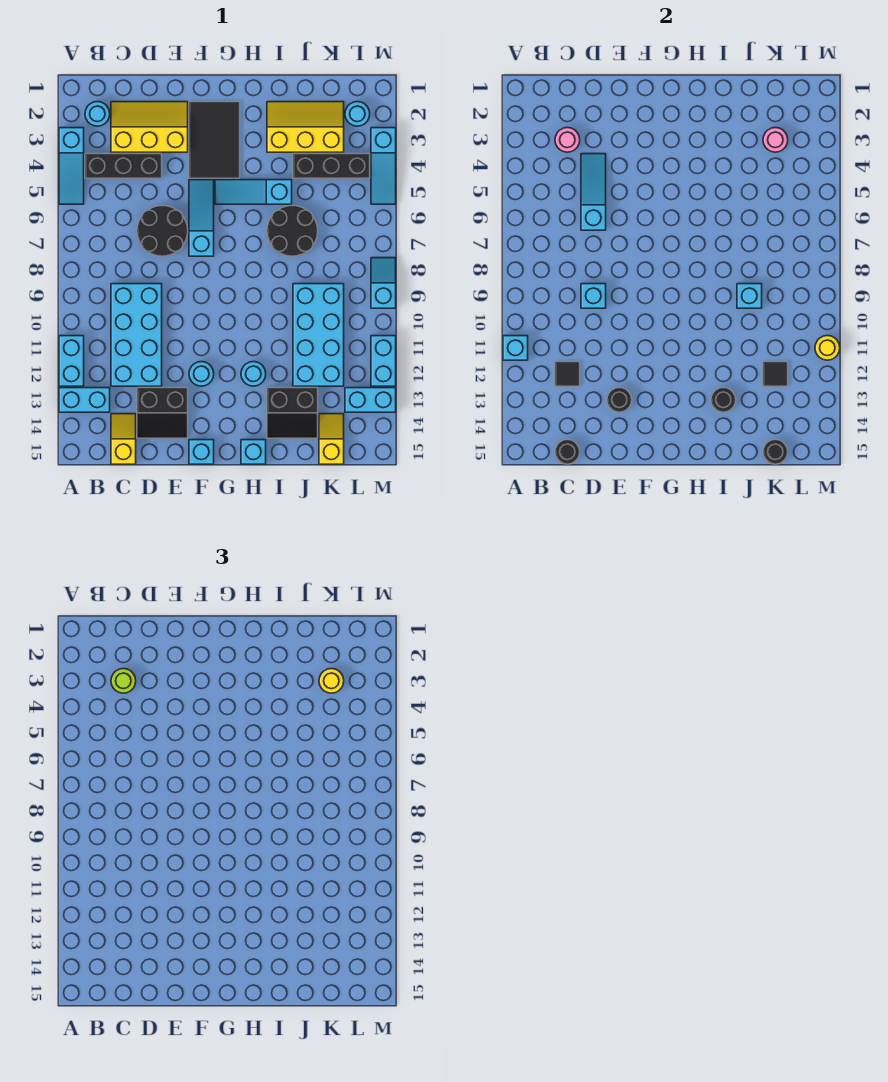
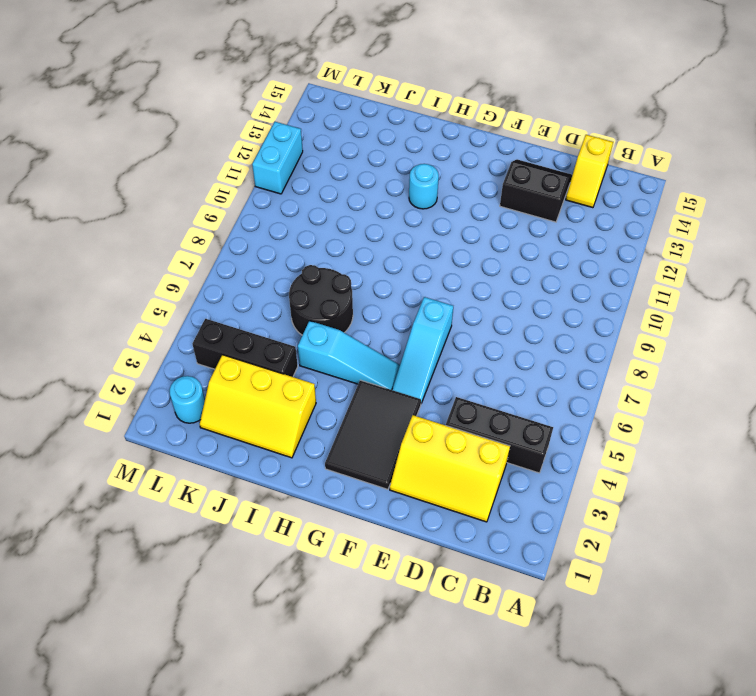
none -> cyan 1x3 slope [59,128,84,204]
none -> cyan 1x2 brick [59,336,84,386]
none -> cyan 1x2 brick [59,388,110,412]
none -> cyan 1x1 round brick [85,102,110,126]

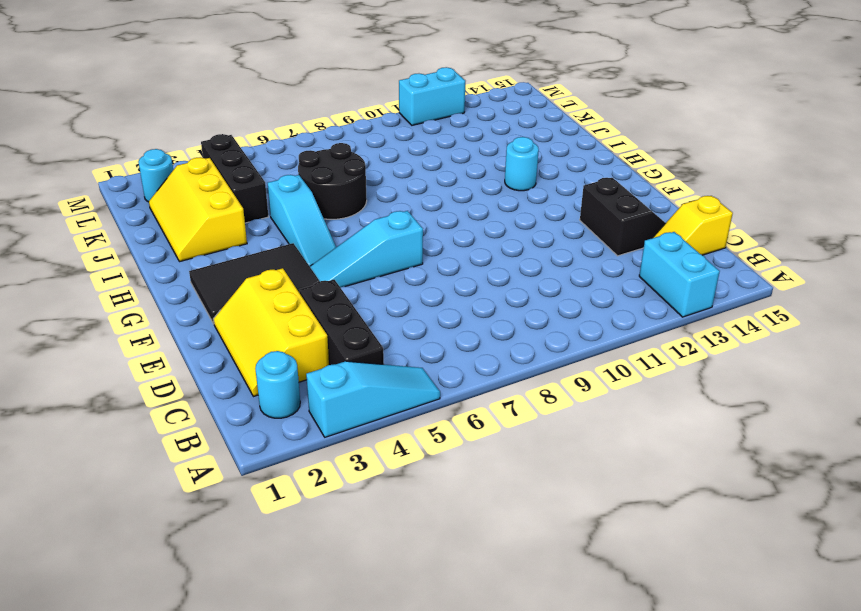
none -> cyan 1x2 brick [59,336,84,386]
none -> cyan 2x4 brick [111,284,162,386]
none -> black 2x2 round brick [137,206,188,256]
none -> cyan 1x1 round brick [189,362,214,386]

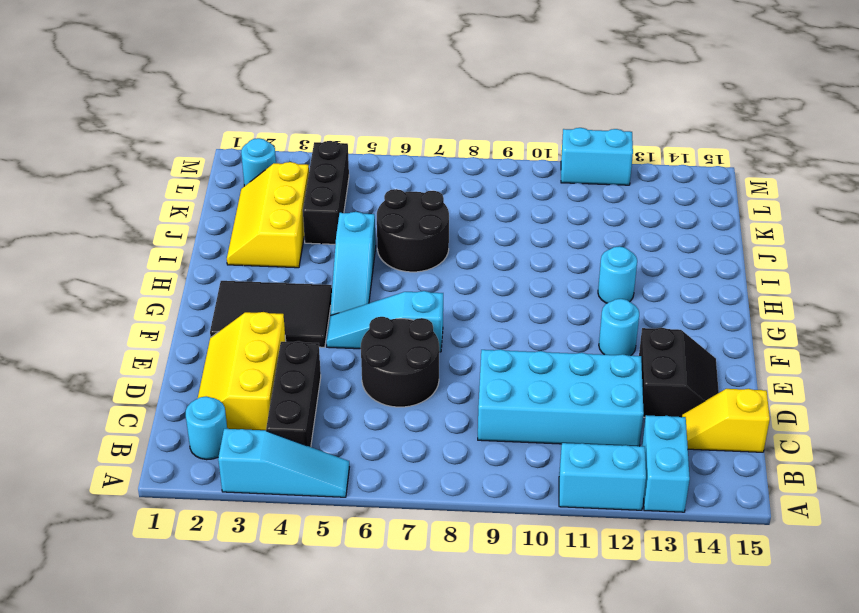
none -> cyan 1x1 brick [189,440,214,464]
none -> cyan 1x1 brick [241,440,266,464]
none -> black 2x2 slope [267,388,318,438]
none -> cyan 2x4 brick [293,284,344,386]

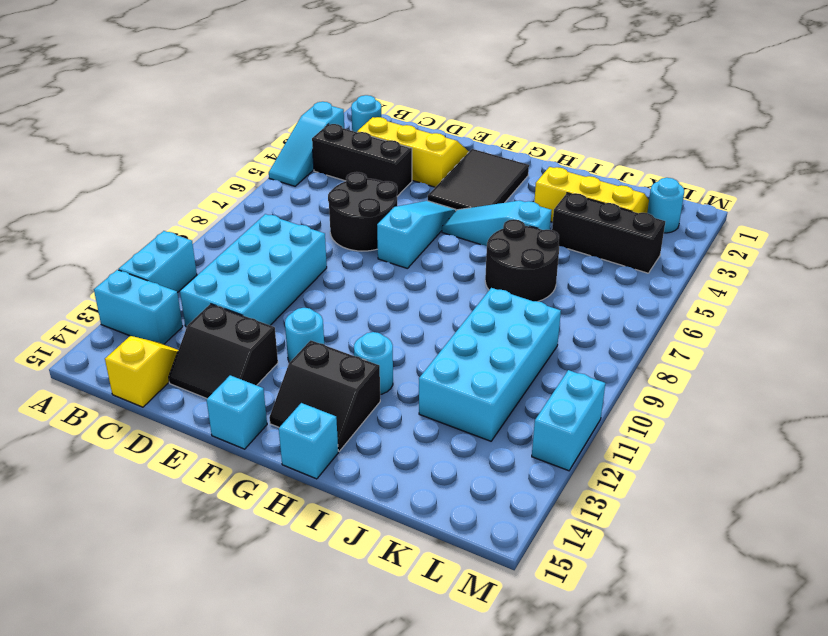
black 2x2 slope [269,340,380,451] -> black 2x2 slope moved to [267,388,318,438]
none -> yellow 1x2 slope [319,414,344,464]
none -> cyan 1x2 brick [345,388,396,412]
none -> cyan 1x3 slope [371,128,396,204]
none -> cyan 1x2 slope [371,258,396,308]

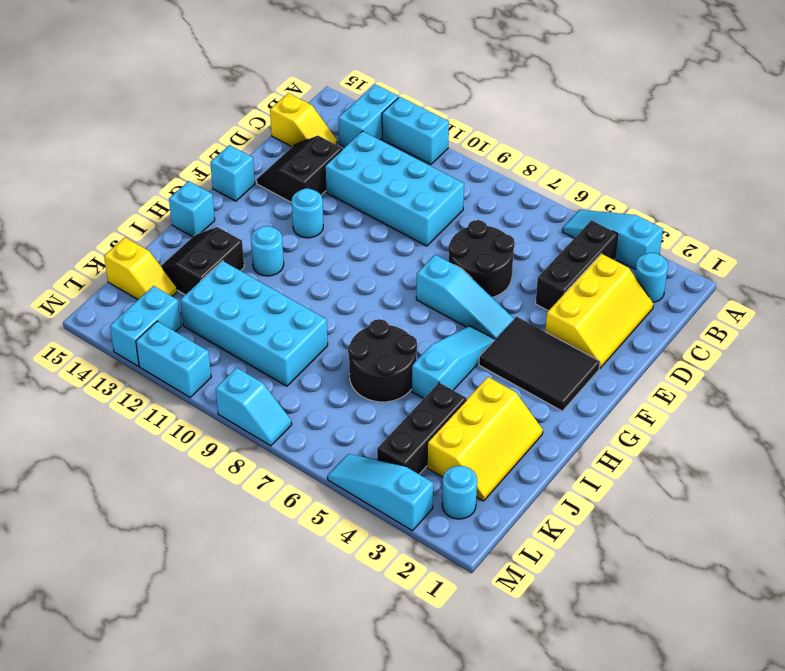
none -> cyan 1x1 brick [503,336,528,360]
none -> pink 1x1 round brick [555,128,580,152]
none -> black 1x1 tile [555,362,580,386]
none -> black 1x1 round brick [555,440,580,464]

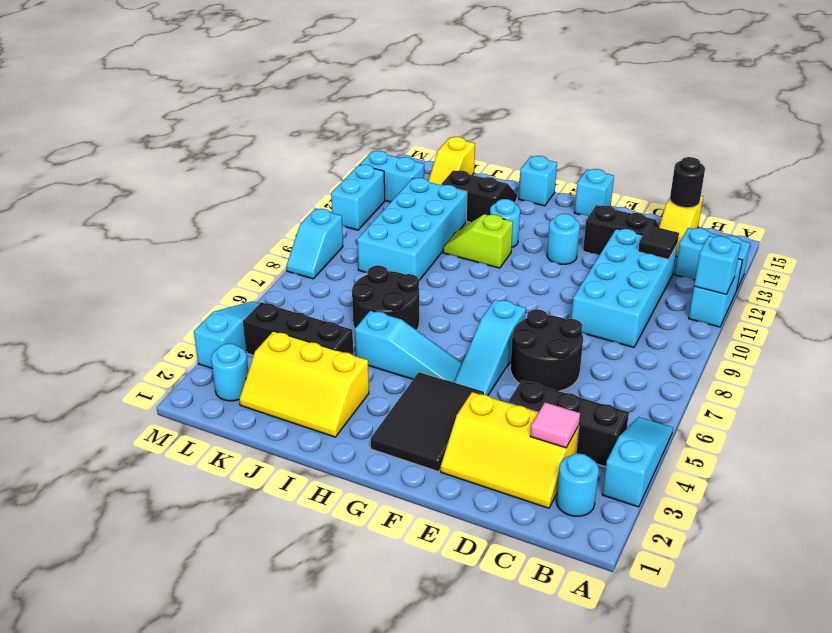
pink 1x1 tile [530,402,580,448] -> pink 1x1 round brick [555,128,580,152]
lime 1x2 slope [443,214,513,268] -> none
none -> cyan 1x3 slope [581,154,606,230]
none -> cyan 1x1 brick [581,284,606,308]
none -> black 1x1 round brick [607,388,632,412]
none -> black 1x1 round brick [711,388,736,412]

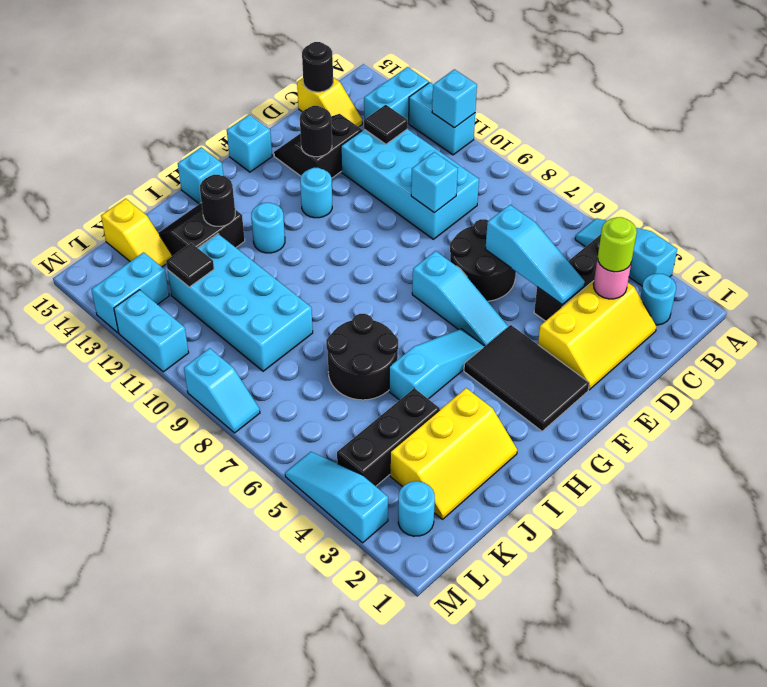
none -> cyan 1x1 brick [737,284,762,308]
none -> pink 1x1 round brick [763,128,788,152]
none -> black 1x1 round brick [763,440,788,464]
none -> yellow 1x1 round brick [815,336,840,360]

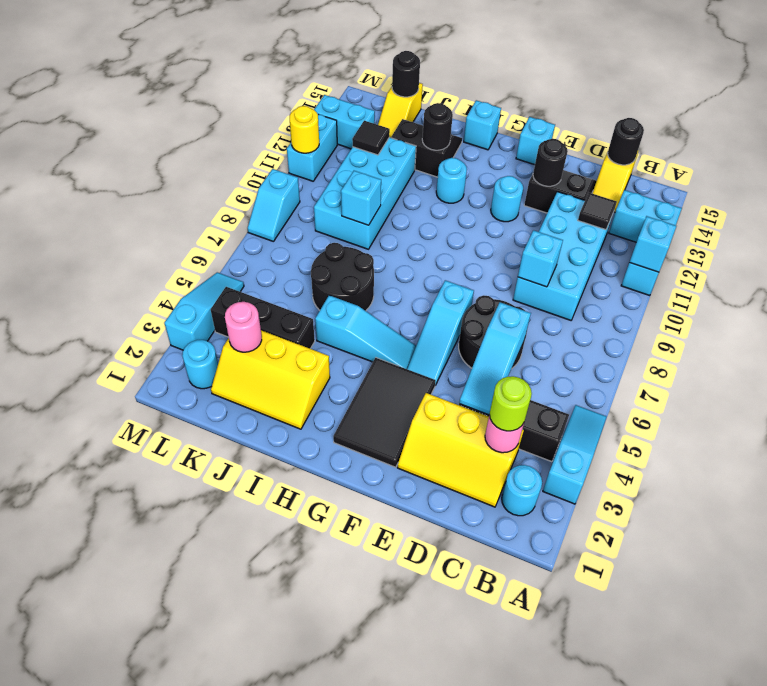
none -> yellow 1x1 round brick [319,669,344,693]

